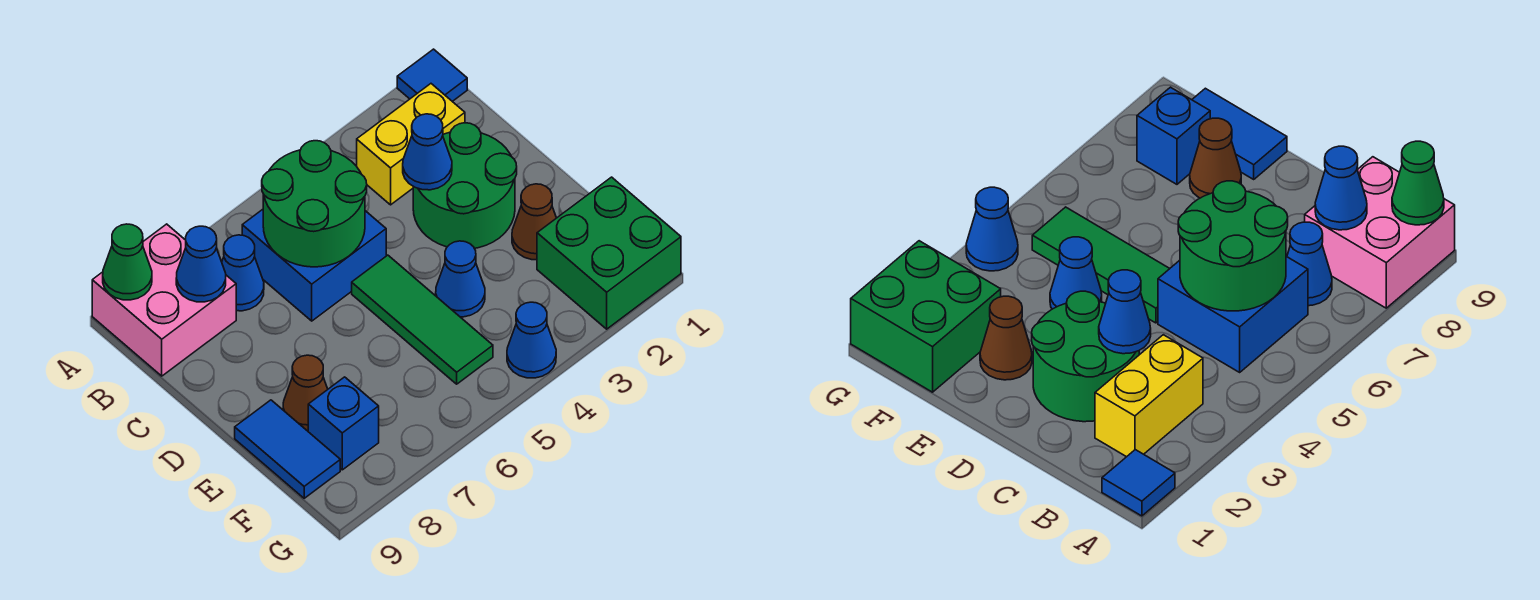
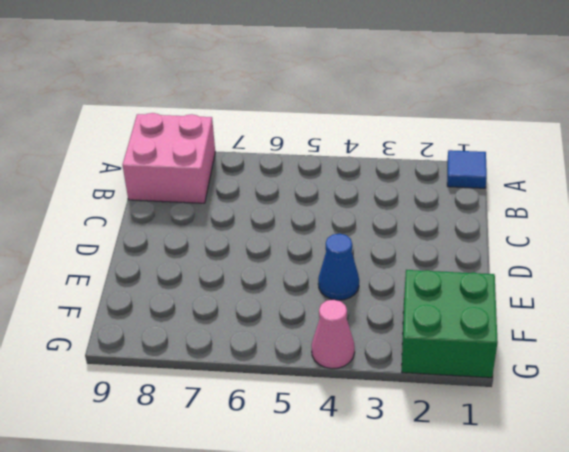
pink 1x1 cone [312,300,355,369] -> blue 1x1 cone [507,302,556,378]
none -> yellow 1x2 brick [357,84,465,205]
none -> blue 2x2 brick [242,209,386,321]
none -> blue 1x1 cone [222,235,264,311]

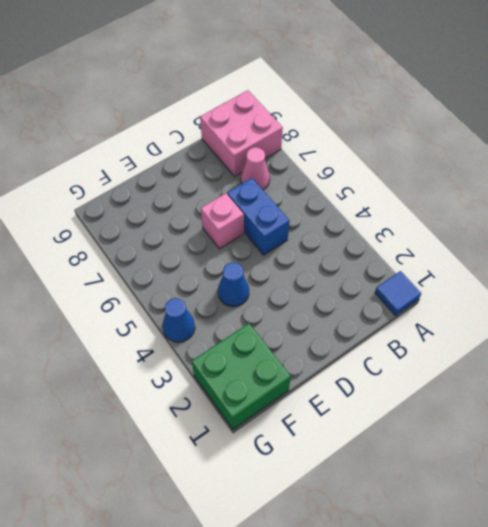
pink 1x1 cone [241,147,270,190] -> blue 1x1 cone [222,235,264,311]
blue 1x2 brick [227,178,289,255] -> blue 2x2 brick [242,209,386,321]
pink 1x1 brick [201,193,244,249] -> none
none -> yellow 1x2 brick [357,84,465,205]
none -> green 2x2 round brick [413,123,517,248]
none -> green 1x3 tile [352,255,493,384]

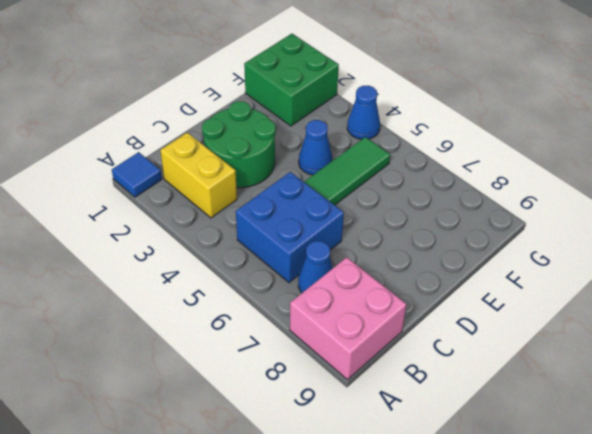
none -> brown 1x1 cone [512,184,556,260]
none -> brown 1x1 cone [283,355,328,431]
none -> blue 1x2 tile [235,400,340,498]

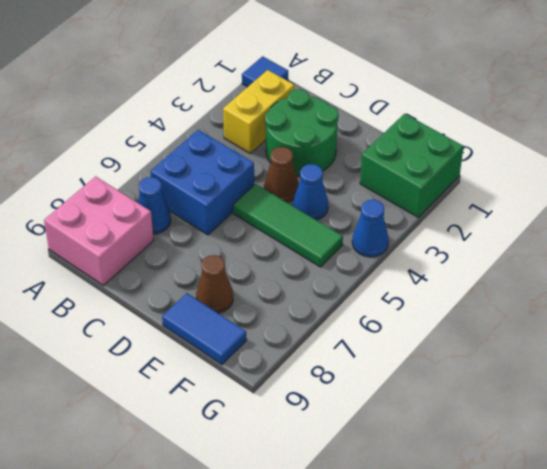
brown 1x1 cone [264,147,299,203] -> brown 1x1 cone moved to [512,184,556,260]
none -> blue 1x1 brick [308,377,379,470]
none -> green 1x1 cone [103,224,152,300]
none -> green 2x2 round brick [262,141,367,267]

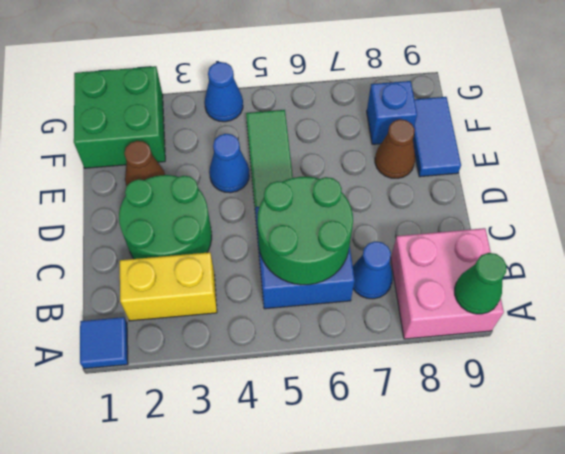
none -> blue 1x1 cone [176,226,226,302]
none -> blue 1x1 cone [403,114,452,190]

